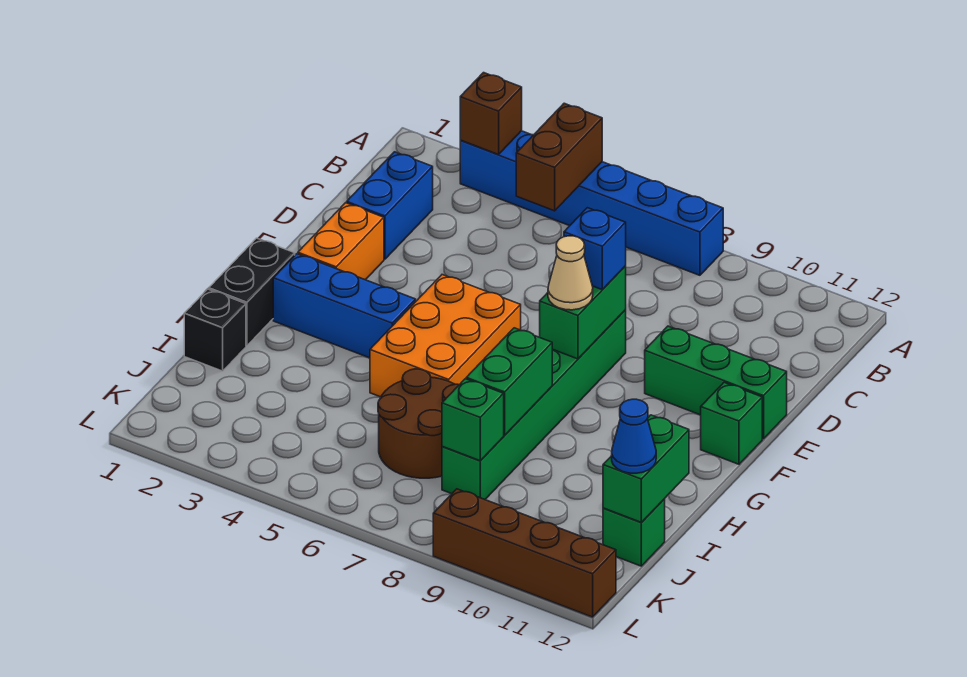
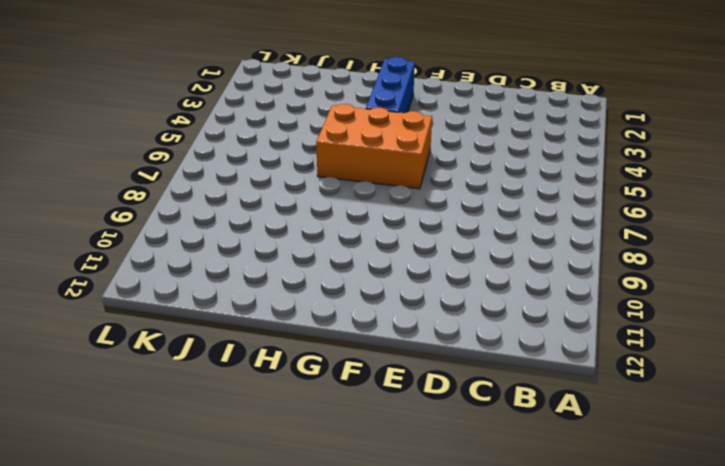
none -> blue 1x6 brick [460,131,723,275]
none -> blue 1x2 brick [347,152,433,259]
none -> orange 1x2 brick [298,203,384,280]

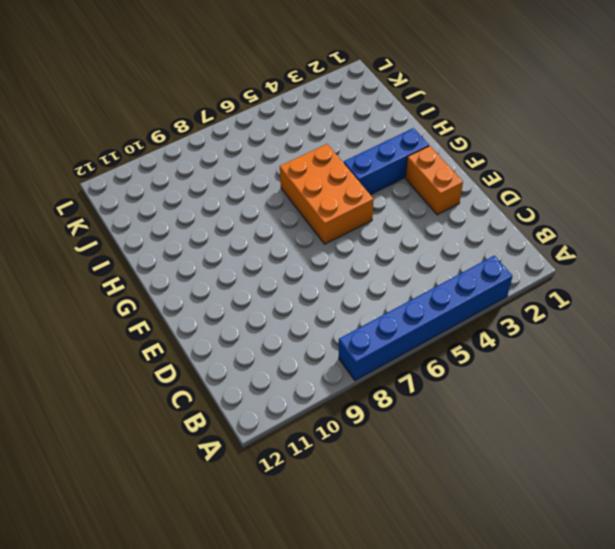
none -> blue 1x2 brick [347,152,433,259]
none -> green 1x6 brick [442,310,626,499]
none -> green 1x3 brick [645,326,787,439]

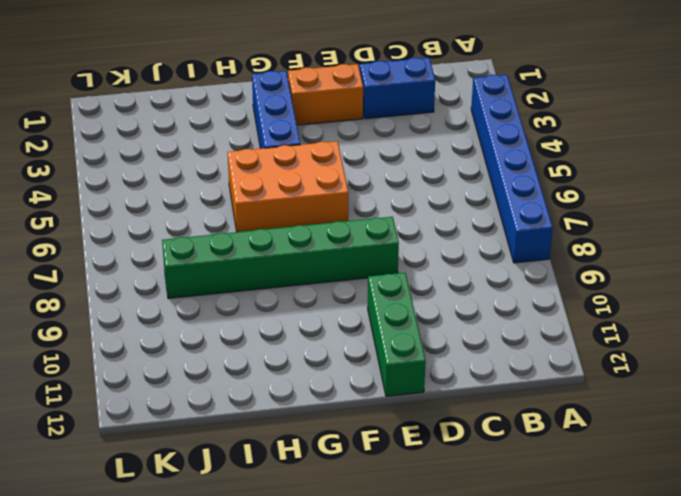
none -> green 1x1 brick [701,382,762,464]
none -> black 1x2 brick [209,238,295,346]
none -> black 1x1 brick [184,289,246,371]

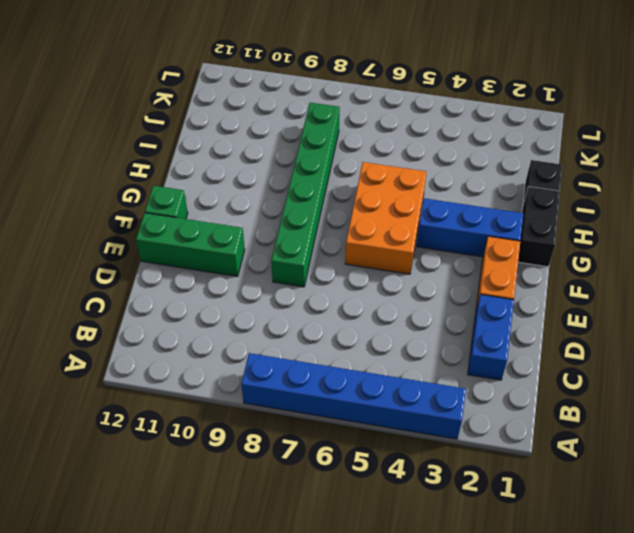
none -> brown 2x2 round brick [378,369,459,478]
none -> green 1x1 brick [603,499,665,566]
none -> brown 1x4 brick [433,489,616,617]

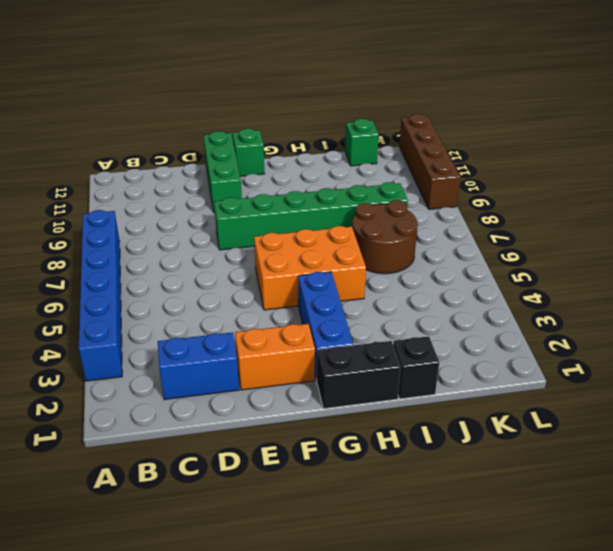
none -> brown 1x1 brick [460,73,522,155]
none -> brown 1x2 brick [516,103,602,211]
none -> green 1x2 brick [540,266,626,359]

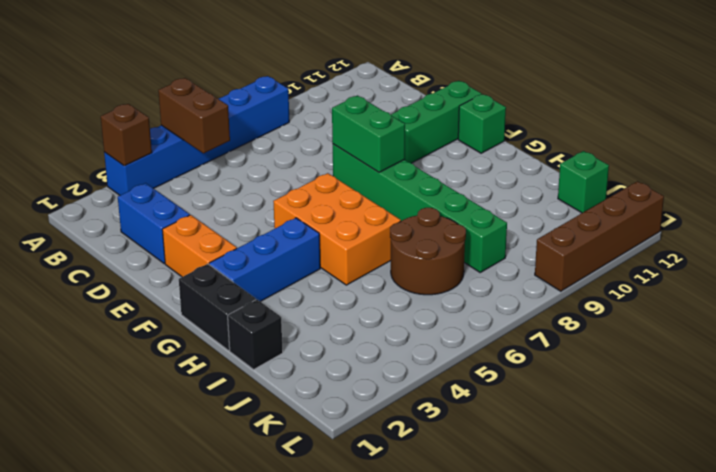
none -> green 1x2 brick [466,328,552,435]
none -> green 1x2 brick [603,415,689,522]
none -> green 1x1 brick [442,379,504,461]

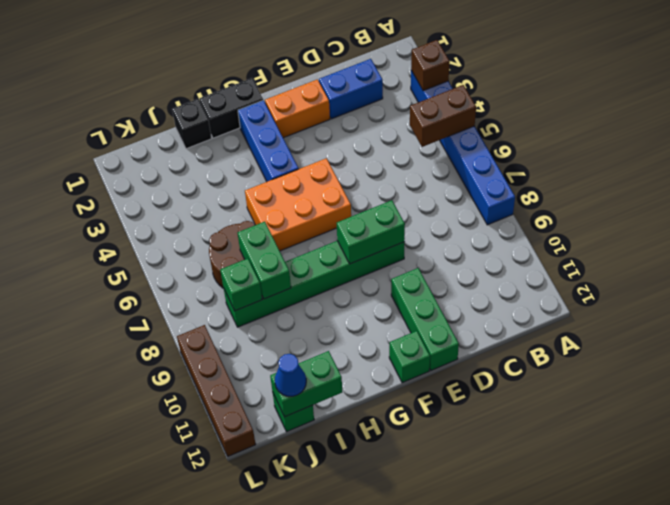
green 1x2 brick [238,222,291,299] -> green 1x2 brick turned to [466,328,552,435]
none -> blue 1x1 brick [564,208,626,290]
none -> tan 1x1 cone [548,236,593,310]

